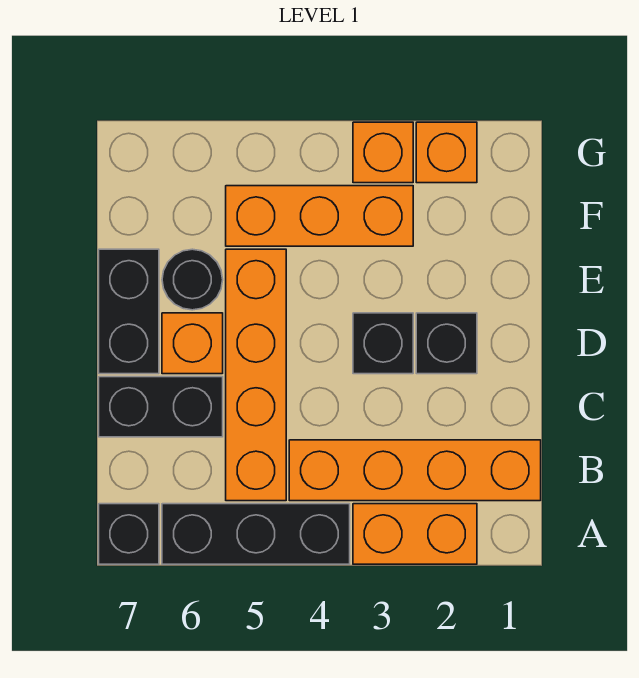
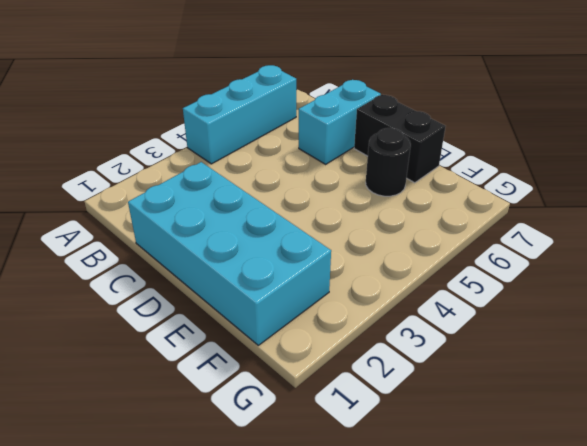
cyan 1x3 brick [183,65,296,164] -> black 1x3 brick [162,504,350,564]
cyan 2x4 brick [128,162,331,345] -> black 1x1 brick [416,313,477,374]
cyan 1x2 brick [299,80,381,164] -> black 1x2 brick [99,377,223,437]
none -> orange 1x2 brick [353,504,477,564]
none -> black 1x1 brick [99,504,159,564]
none -> orange 1x4 brick [289,440,541,501]

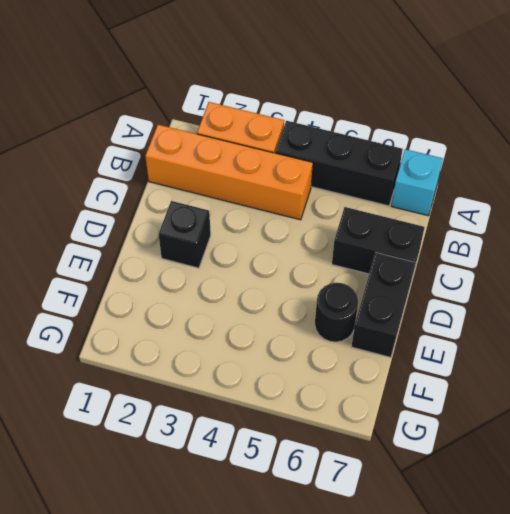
cyan 1x1 brick [391,149,443,216] -> black 1x1 brick [99,504,159,564]
none -> orange 1x4 brick [226,249,286,501]
none -> black 1x1 brick [353,313,413,374]
none -> orange 1x1 brick [162,313,223,374]

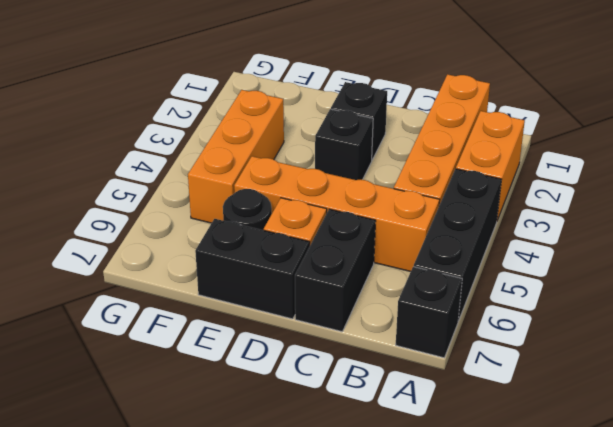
none -> orange 1x1 brick [416,122,477,183]
none -> orange 1x1 brick [353,122,413,183]

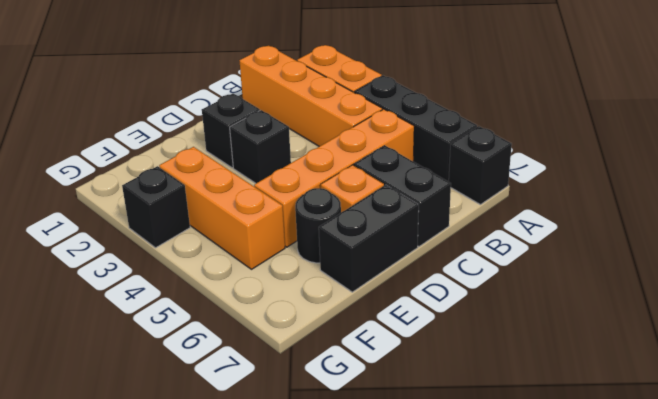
black 1x1 brick [122,166,190,248] -> orange 1x1 brick [353,122,413,183]
none -> orange 1x1 brick [416,122,477,183]

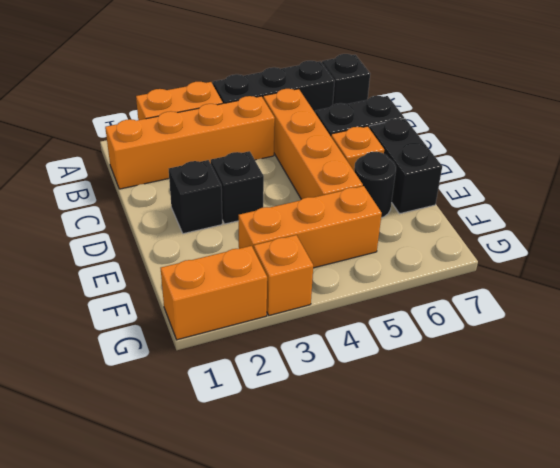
orange 1x2 brick [161,246,267,340] -> orange 1x1 brick [416,122,477,183]

